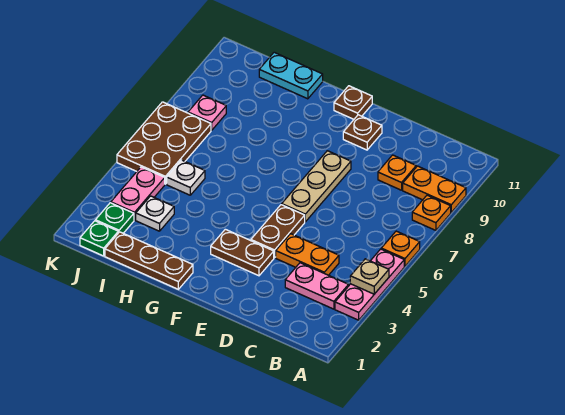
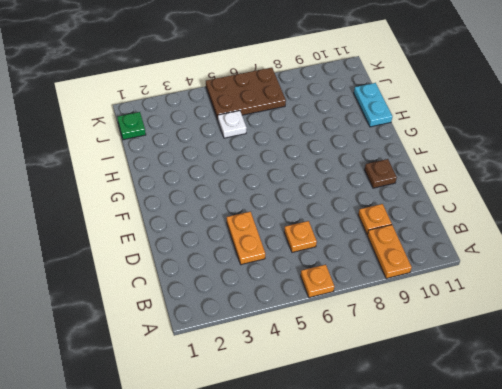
orange 1x1 plate [284,221,317,252] -> orange 1x1 plate moved to [412,195,451,230]
none -> pink 1x3 plate [335,249,404,320]
none -> pink 1x2 plate [285,263,349,309]
none -> brown 1x2 plate [211,229,274,276]

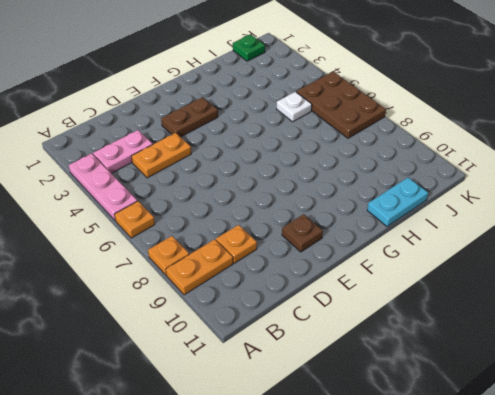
none -> brown 1x2 plate [251,205,305,258]
none -> tan 1x3 plate [282,151,351,222]
none -> brown 1x1 plate [334,86,372,119]

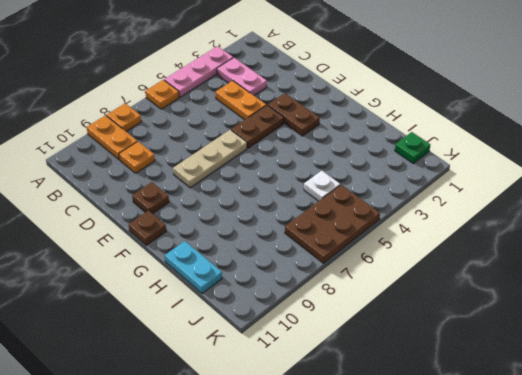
none -> brown 1x3 plate [105,232,193,289]
none -> white 1x1 plate [136,196,174,231]
none -> green 1x1 plate [95,203,134,233]

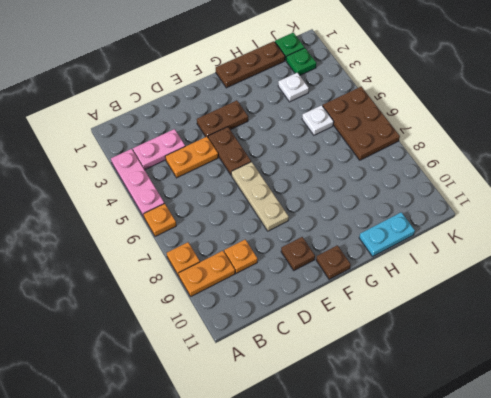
none -> pink 1x2 plate [111,167,165,220]
none -> pink 1x1 plate [188,95,226,130]
none -> tan 1x1 plate [350,259,389,294]

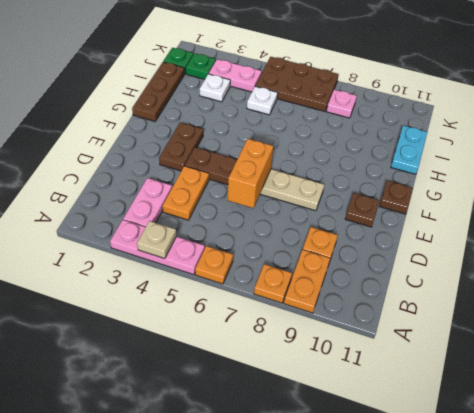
orange 1x2 brick [228,139,273,208] -> none

